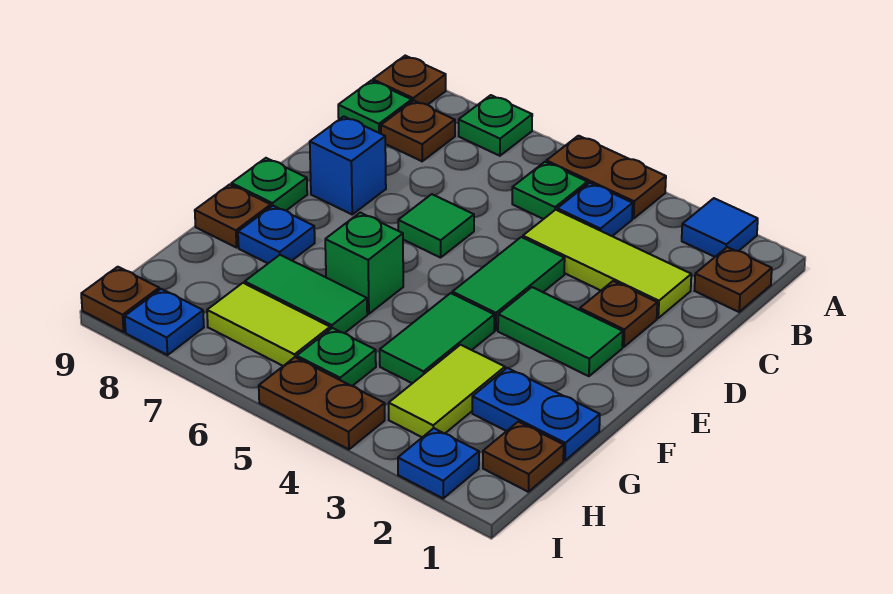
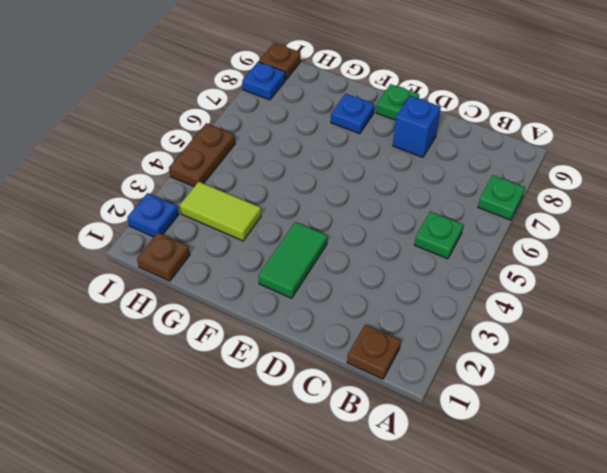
none -> blue 1x1 tile [682,198,758,257]
none -> brown 1x2 plate [546,136,666,219]
none -> brown 1x1 plate [373,56,446,105]
none -> blue 1x1 plate [557,183,633,236]

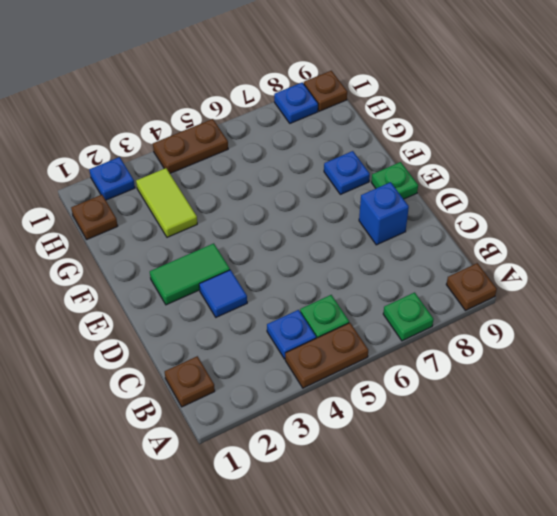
blue 1x1 tile [199,270,247,317] -> blue 1x1 tile moved to [682,198,758,257]
none -> brown 1x1 plate [381,101,455,161]
none -> green 1x1 plate [338,81,412,134]
none -> lime 1x3 tile [523,210,691,318]
none -> brown 1x1 plate [580,281,657,347]

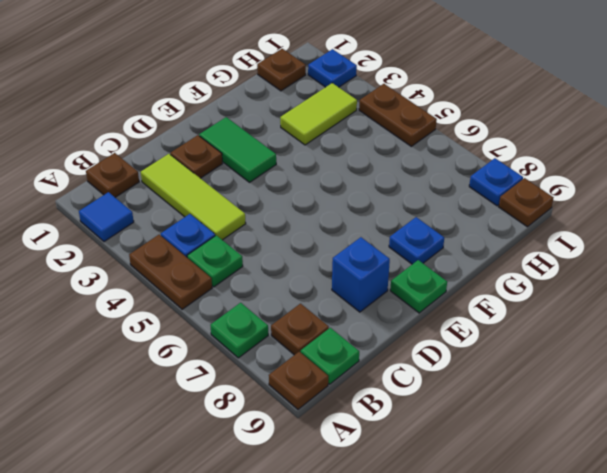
none -> green 1x2 tile [452,237,565,330]
none -> green 1x1 tile [398,194,474,258]
none -> green 1x2 tile [380,293,494,383]
none -> green 1x1 brick [325,213,403,314]

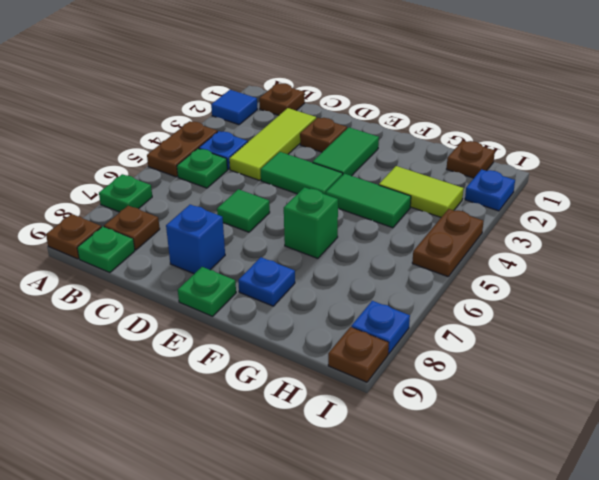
none -> brown 1x1 plate [195,184,271,248]
none -> blue 1x2 plate [472,368,600,461]
none -> green 1x2 tile [245,255,367,333]
none -> green 1x1 plate [297,328,376,386]

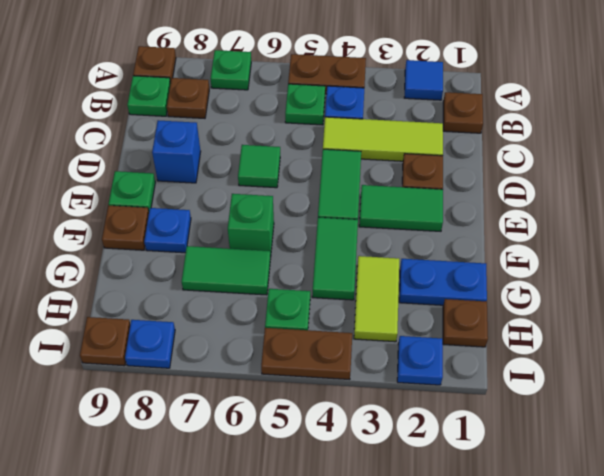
none -> lime 1x2 tile [207,283,330,366]

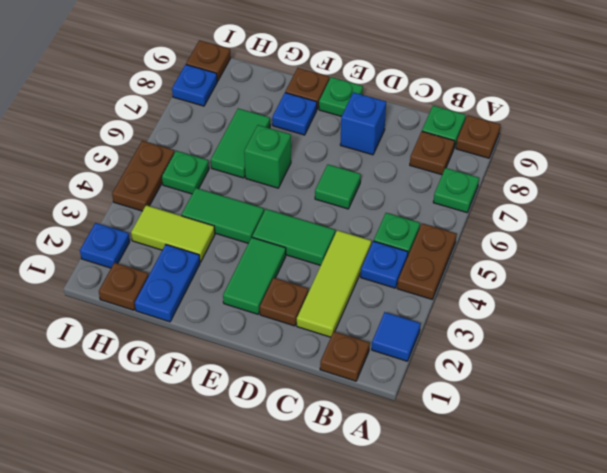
none -> lime 1x2 tile [207,283,330,366]

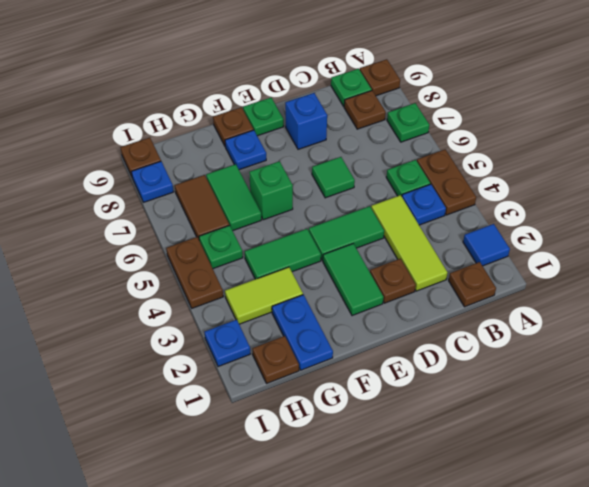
brown 1x2 tile [175,175,229,239] -> lime 1x2 tile [207,283,330,366]

